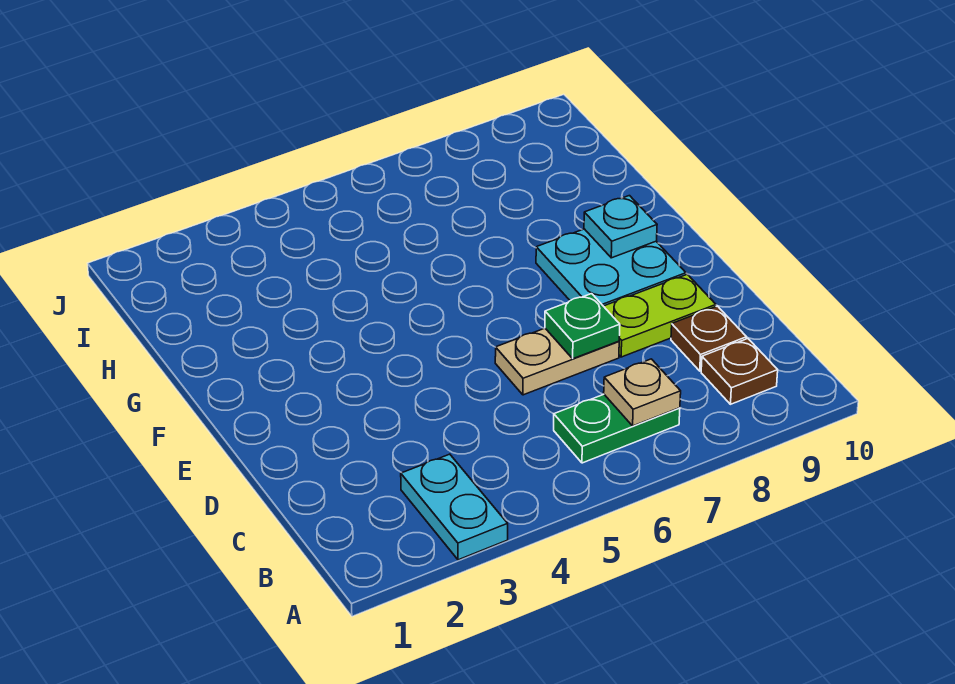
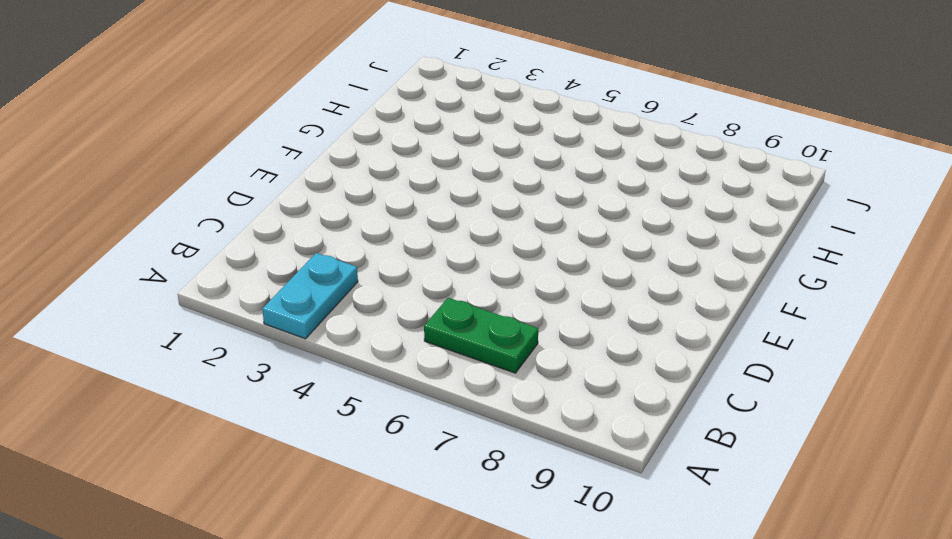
none -> brown 1x1 plate [701,339,778,404]
none -> brown 1x1 plate [671,306,747,371]

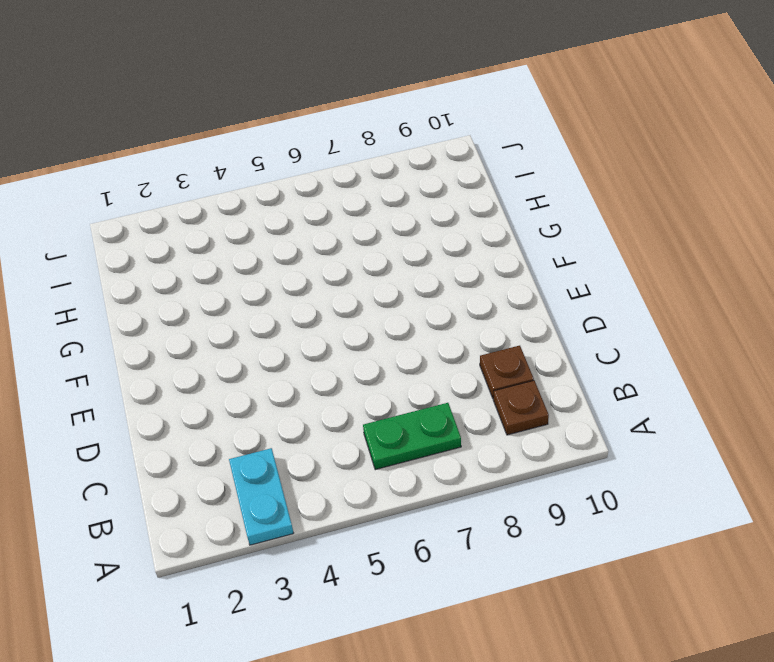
none -> tan 1x2 plate [495,328,619,395]
none -> lime 1x2 plate [604,274,716,357]

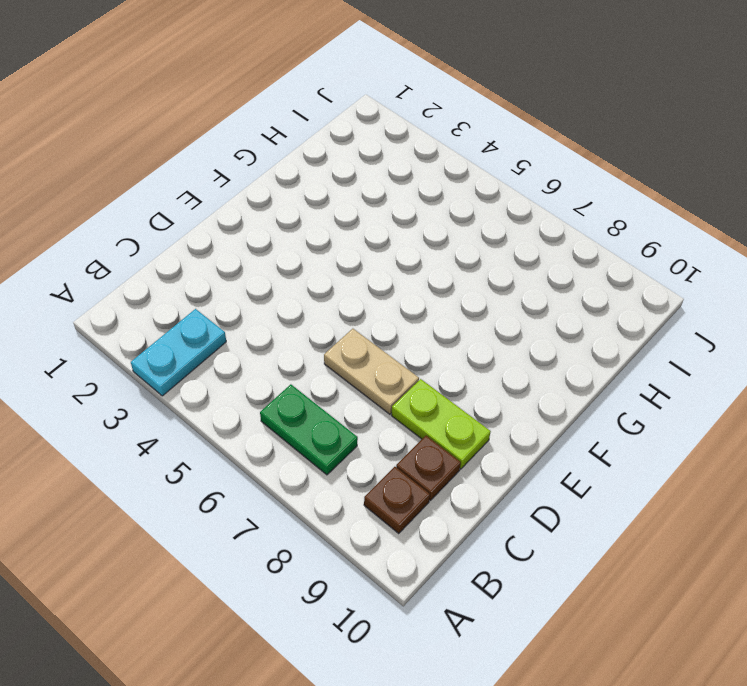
none -> cyan 2x2 plate [536,229,686,306]
none -> tan 1x1 plate [604,359,681,426]

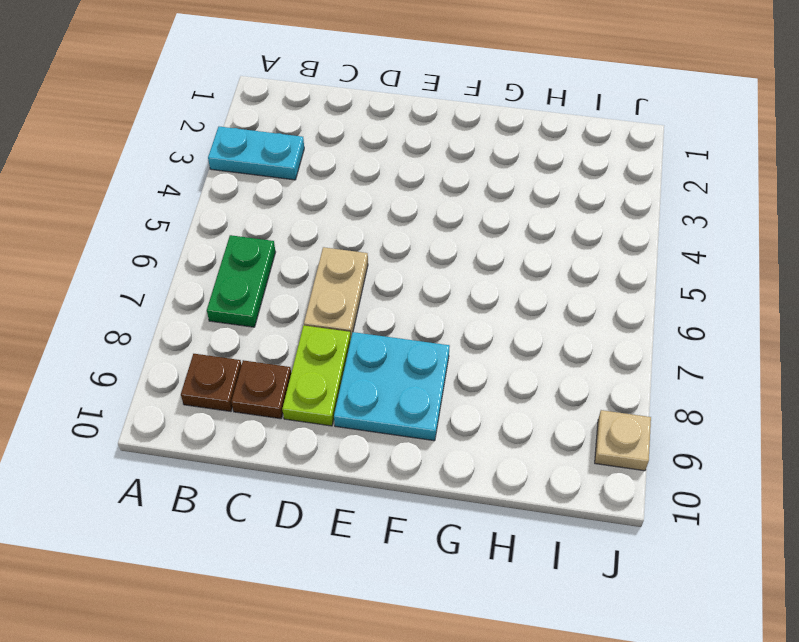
tan 1x1 plate [595,410,651,471] -> tan 1x1 plate moved to [604,359,681,426]
none -> green 1x1 plate [545,294,620,359]
none -> cyan 1x1 plate [584,196,657,258]

